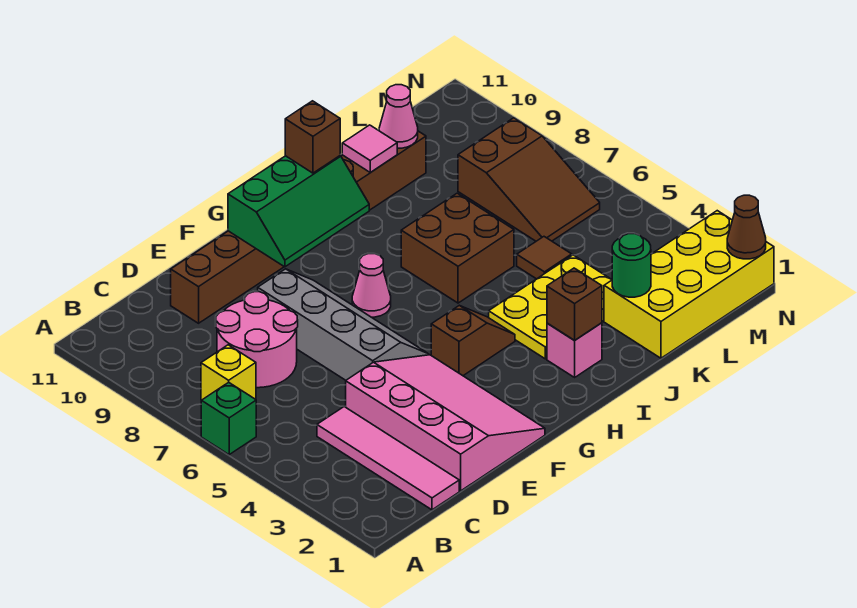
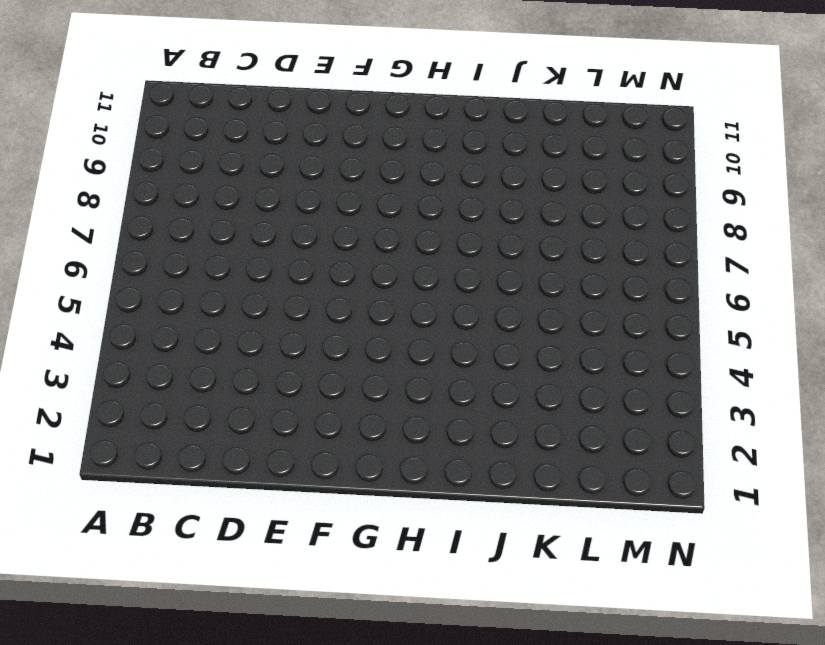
none -> green 1x1 brick [201,382,256,455]
none -> yellow 1x1 brick [201,345,256,400]
none -> pink 1x4 tile [317,407,459,510]

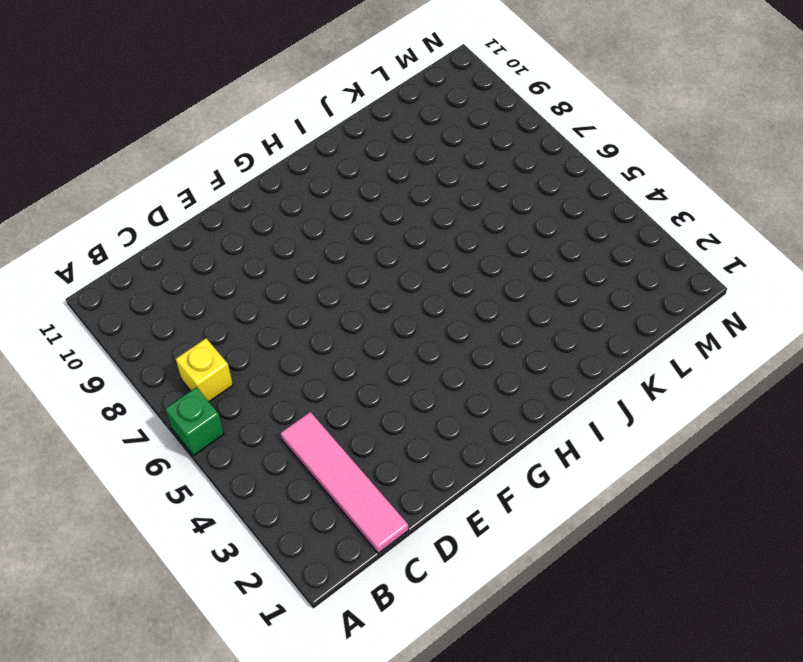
none -> pink 2x2 round brick [216,291,298,388]
none -> pink 3x4 slope [346,355,545,491]
none -> brown 1x8 brick [171,131,426,323]

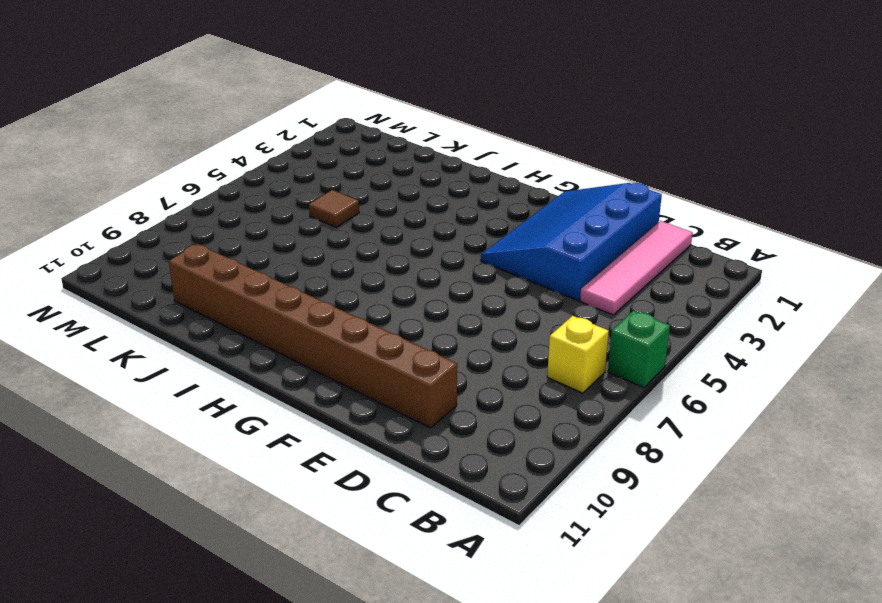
blue 3x4 slope [481,183,662,301] -> pink 3x4 slope [346,355,545,491]
none -> pink 2x2 round brick [216,291,298,388]
none -> grey 2x4 slope [258,269,429,380]
none -> brown 1x2 slope [431,305,515,376]

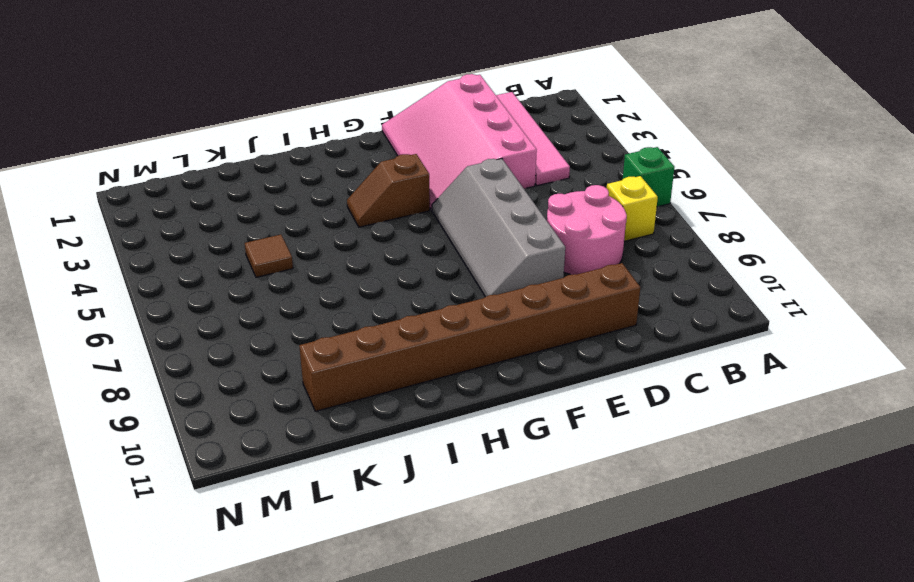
none -> pink 1x1 cone [352,254,391,317]
none -> pink 1x1 brick [547,323,602,377]
none -> yellow 2x3 plate [489,255,611,359]

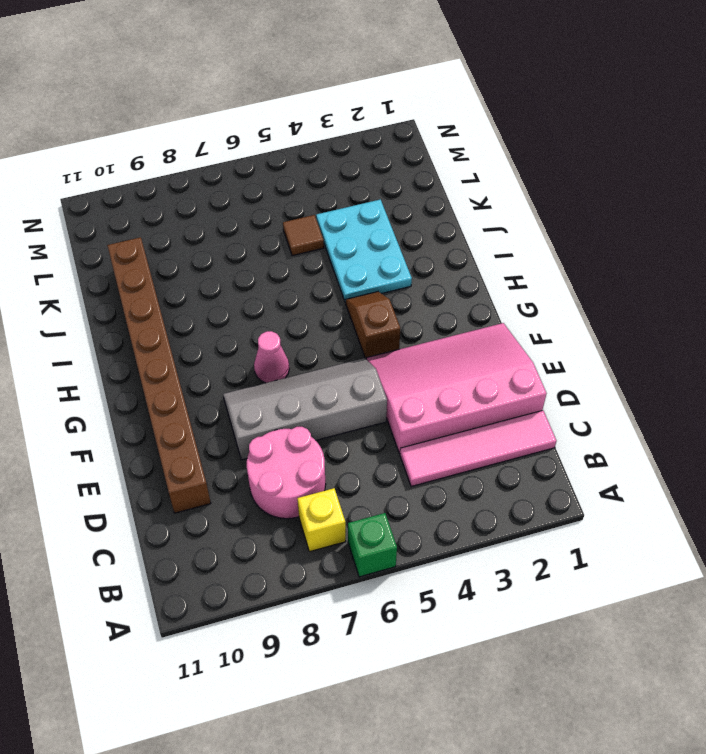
cyan 2x3 plate [316,199,412,302] -> yellow 2x3 plate [489,255,611,359]
none -> pink 1x1 brick [547,323,602,377]
none -> brown 2x2 brick [401,193,514,303]
none -> yellow 2x4 brick [604,211,774,358]

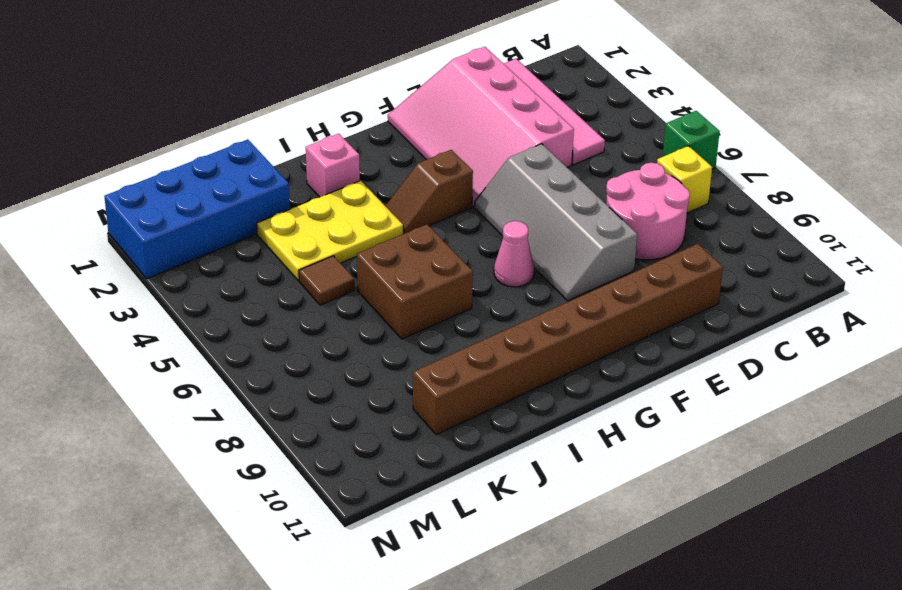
blue 2x4 brick [104,140,290,279] -> yellow 2x4 brick [604,211,774,358]
none -> brown 2x3 slope [458,118,600,241]
none -> green 2x3 slope [228,156,369,267]
none -> brown 1x1 brick [547,268,602,340]

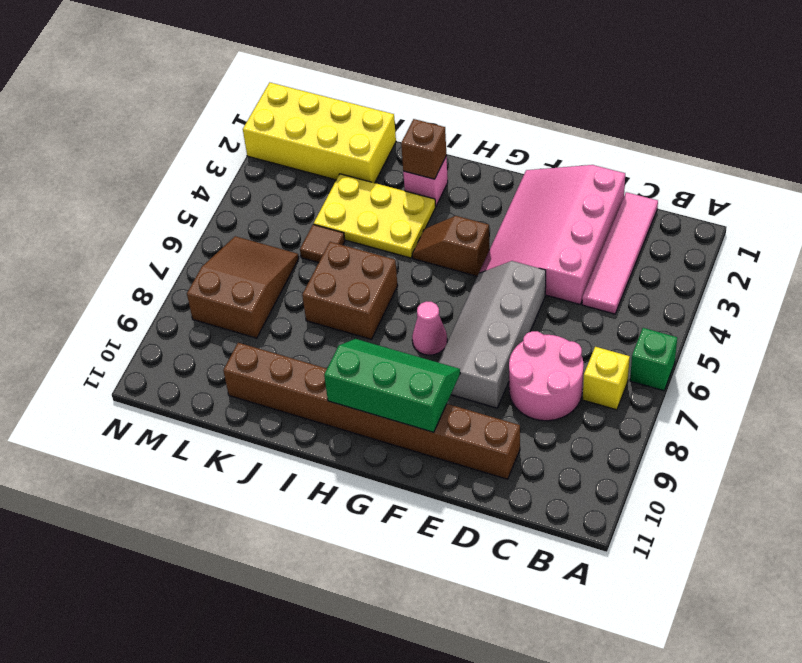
none -> pink 1x1 tile [342,125,397,172]
none -> green 1x1 round brick [612,234,651,297]
none -> pink 1x1 cone [379,85,418,148]

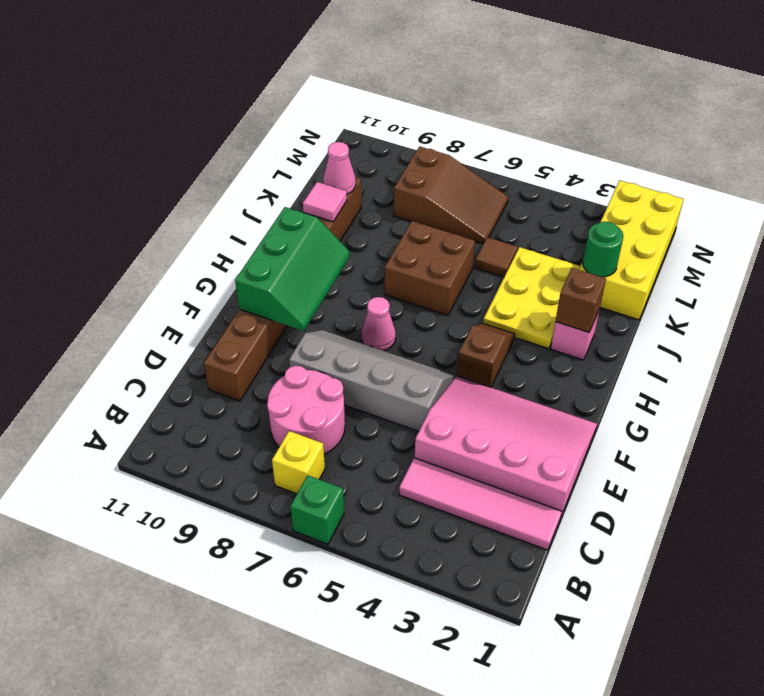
none -> brown 1x1 cone [727,195,766,259]
none -> brown 1x1 brick [285,101,340,173]

